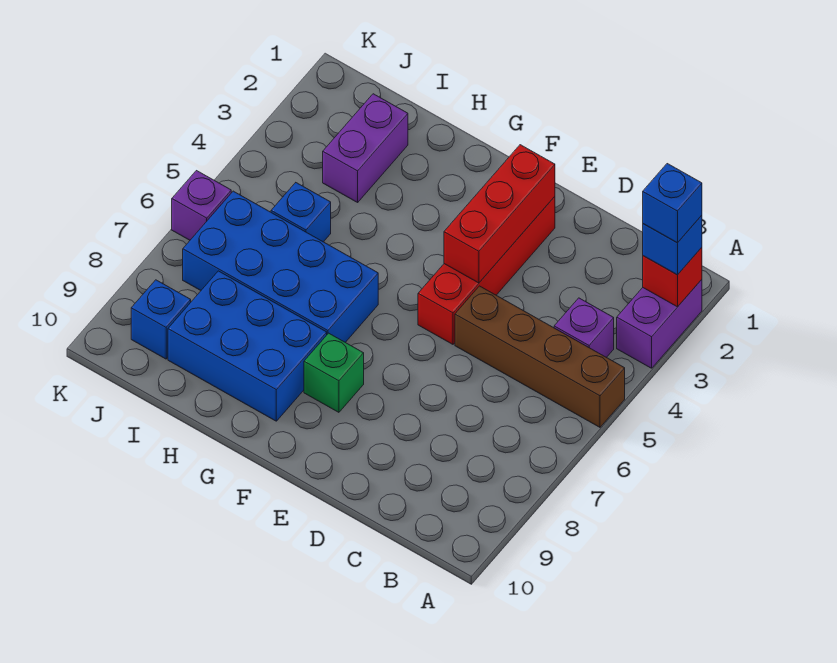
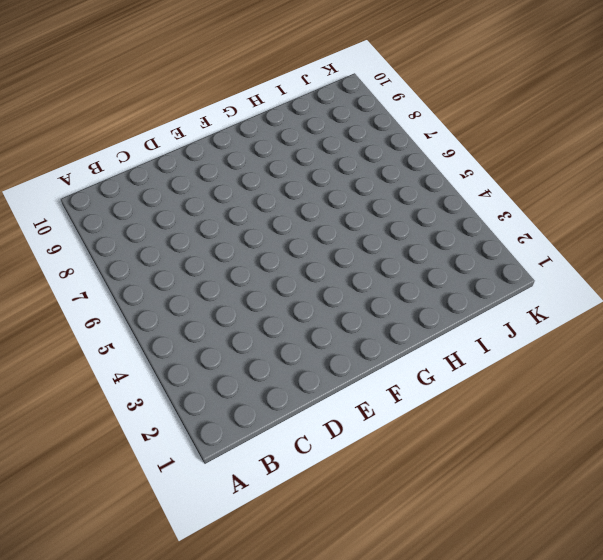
none -> purple 1x2 brick [617,280,702,368]
none -> brown 1x4 brick [455,286,625,427]
none -> purple 1x1 brick [554,298,614,358]

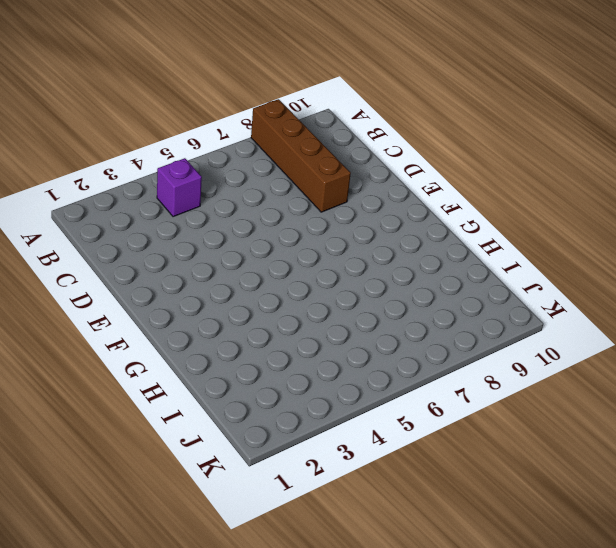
brown 1x4 brick [251,99,351,212] -> brown 1x4 brick moved to [455,286,625,427]
none -> purple 1x2 brick [617,280,702,368]
none -> red 1x4 brick [418,197,555,344]
none -> green 1x1 brick [304,333,364,412]

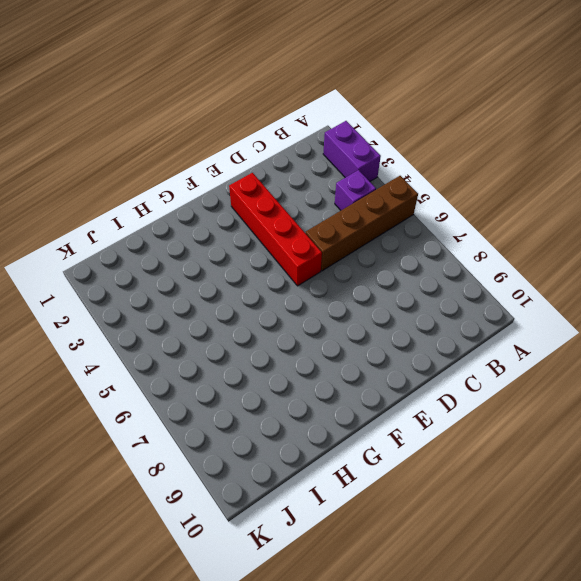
none -> green 1x1 brick [304,333,364,412]
none -> blue 2x4 brick [183,191,378,342]
none -> blue 2x3 brick [168,271,327,421]

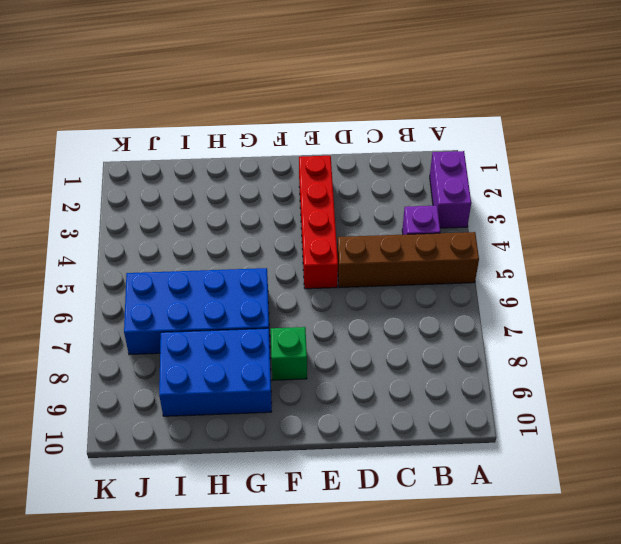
none -> purple 1x2 brick [323,94,408,202]
none -> blue 1x1 brick [271,183,331,242]
none -> blue 1x1 brick [131,280,191,359]

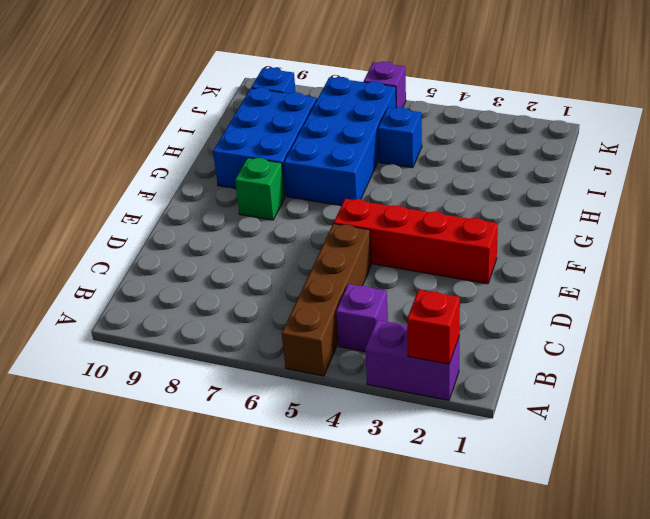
none -> purple 1x2 brick [323,94,408,202]
none -> red 1x3 brick [444,145,555,283]
none -> blue 1x1 brick [643,215,702,275]

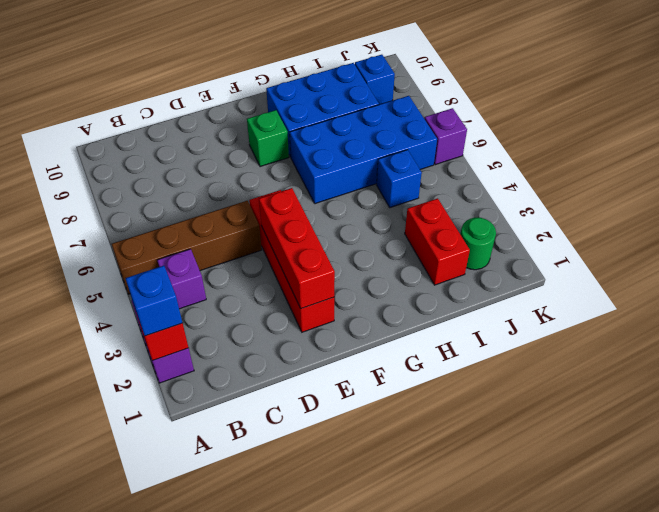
red 1x2 brick [405,198,470,285] -> purple 1x2 brick [323,94,408,202]
green 1x1 round brick [460,218,496,270] -> none
none -> blue 1x1 brick [643,164,702,243]

